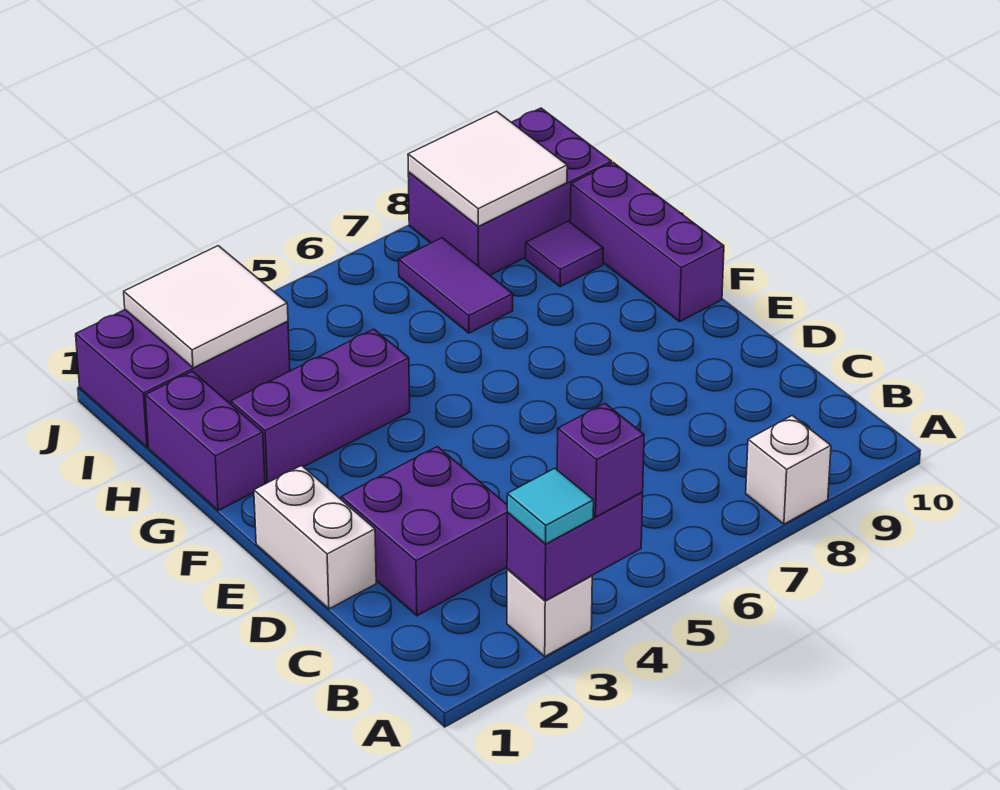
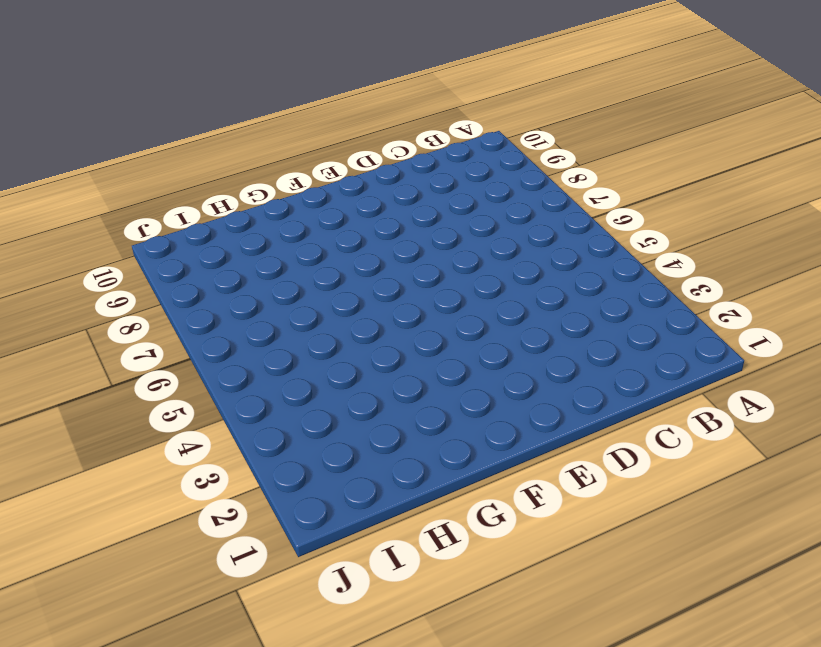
none -> white 1x1 brick [507,569,592,656]
none -> white 1x1 brick [746,415,831,524]
none -> purple 2x2 brick [341,447,507,616]

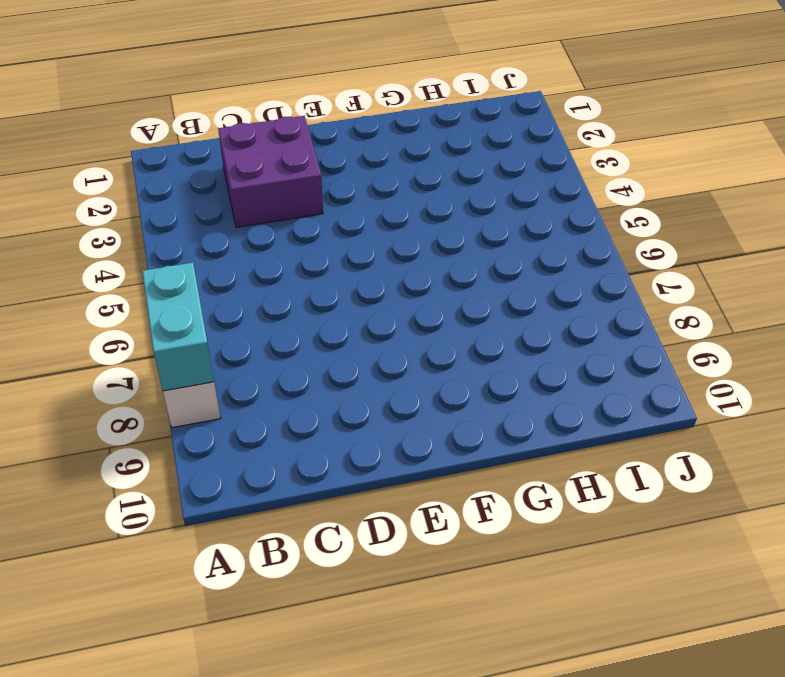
cyan 1x2 brick [142,263,214,391] -> none
none -> white 1x1 brick [507,569,592,656]
none -> white 1x2 brick [254,466,376,609]
none -> purple 1x3 brick [570,163,724,322]

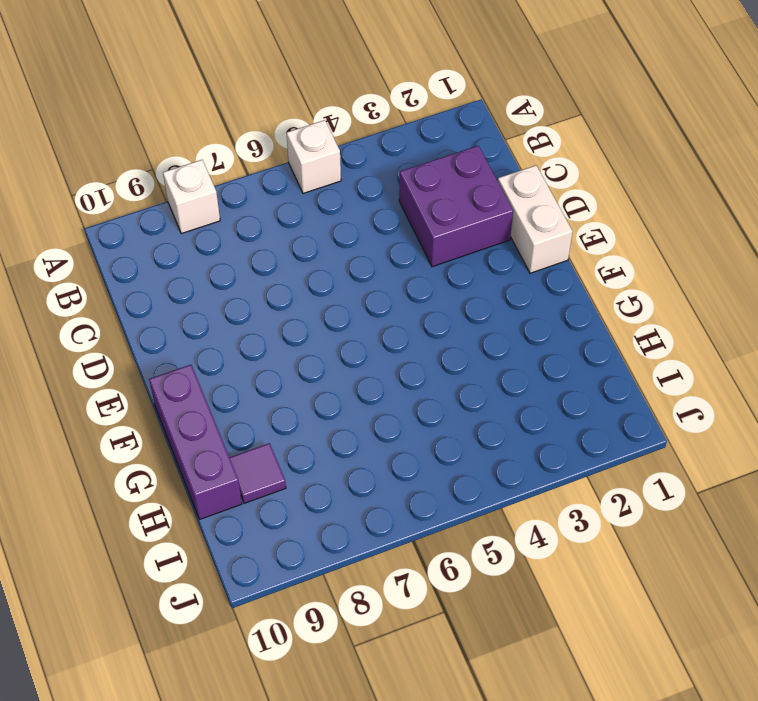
white 1x1 brick [287,120,341,193] -> white 1x1 brick moved to [507,569,592,656]
none -> purple 1x2 brick [145,371,265,511]
none -> purple 1x3 brick [231,329,410,484]
none -> purple 1x2 tile [399,238,513,333]

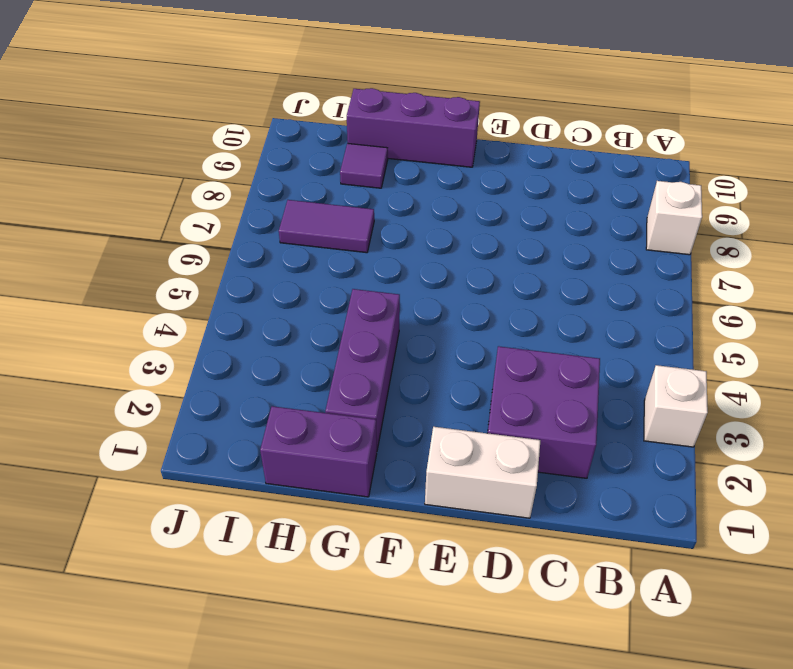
none -> purple 2x3 brick [76,310,290,447]
none -> purple 2x3 brick [408,108,612,275]
none -> purple 1x2 brick [507,493,643,601]

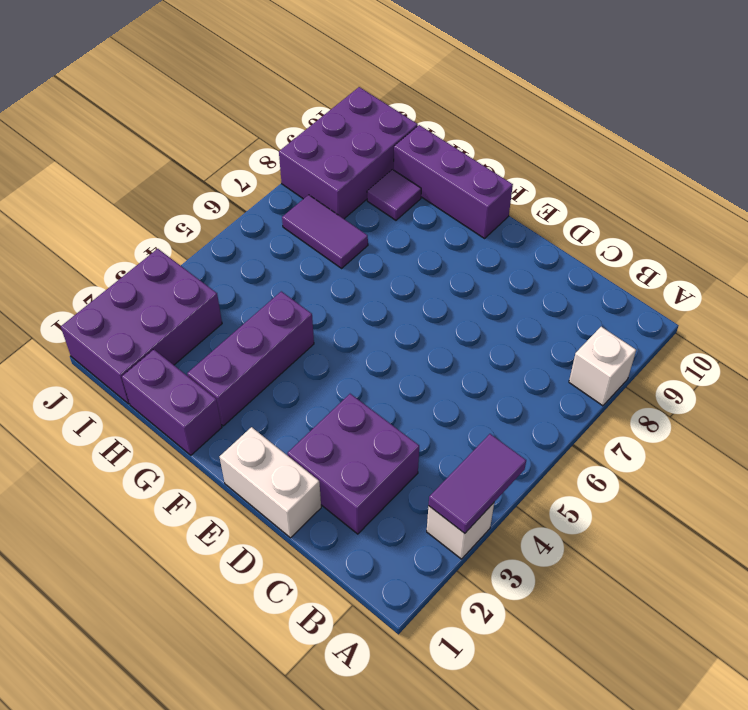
purple 1x2 tile [429,434,526,533] -> purple 1x2 brick [507,493,643,601]
none -> white 2x2 tile [124,246,288,368]
none -> white 2x2 tile [408,111,567,226]
none -> cyan 1x1 tile [507,468,594,544]

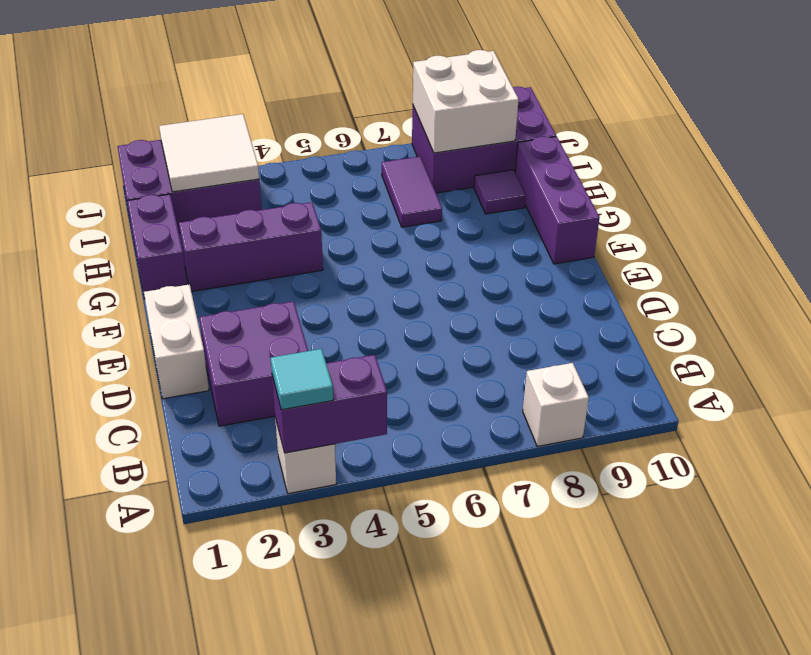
white 2x2 brick [413,50,519,153] -> white 2x2 tile [408,111,567,226]
none -> purple 1x1 brick [557,404,644,517]

